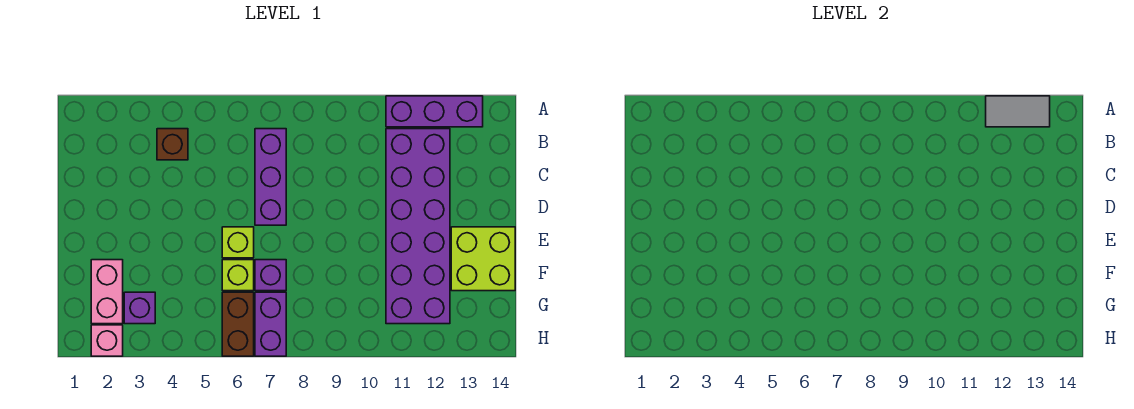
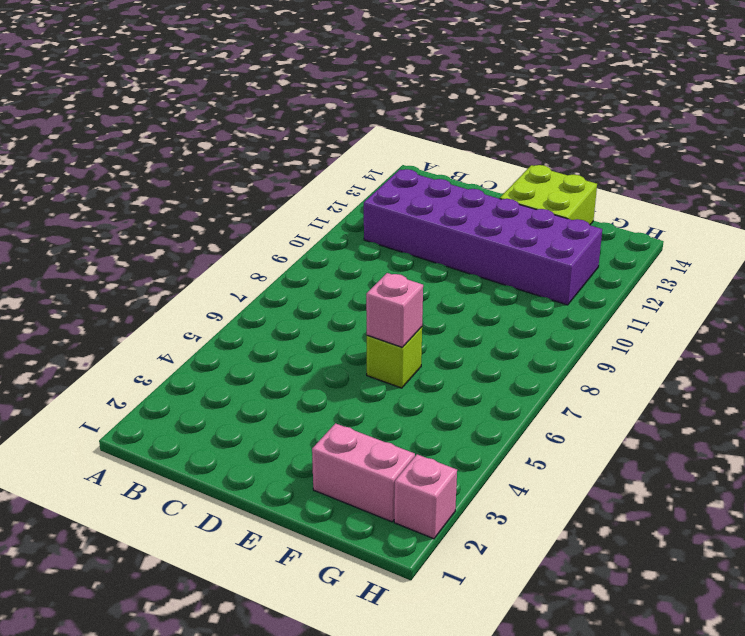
pink 1x1 brick [366,273,423,347] -> none
none -> purple 1x3 brick [386,96,483,127]
none -> brown 1x1 brick [157,129,188,160]
none -> purple 1x3 brick [255,129,286,225]

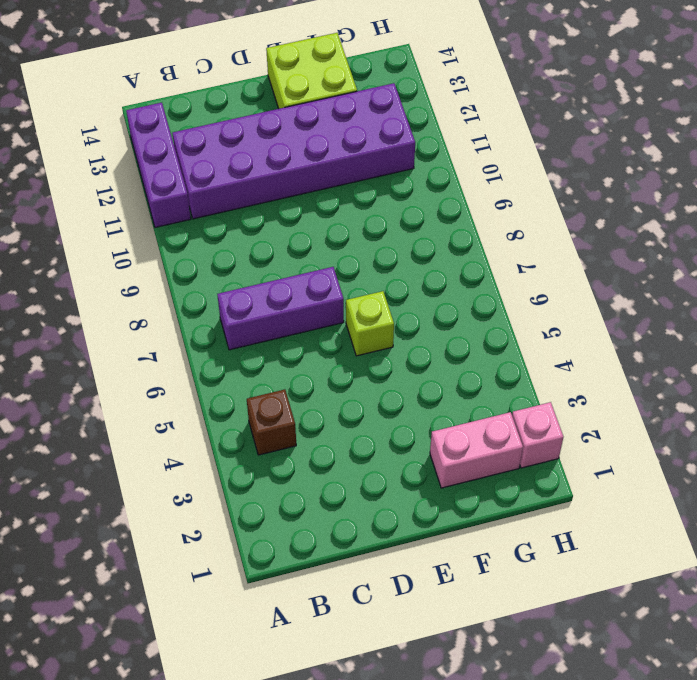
none -> lime 1x1 brick [222,260,254,291]
none -> purple 1x1 brick [255,260,286,291]
none -> purple 1x1 brick [124,292,155,324]

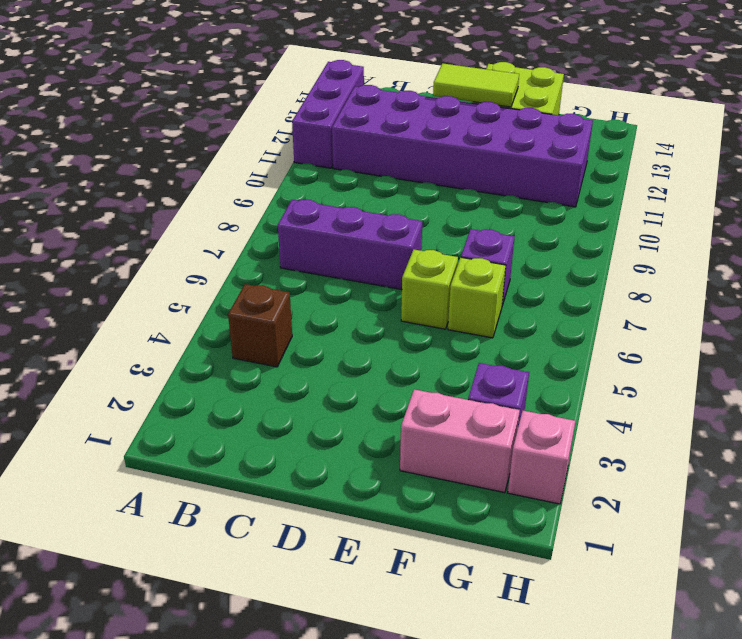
lime 1x2 tile [433,63,519,107] -> none
none -> brown 1x2 brick [222,292,254,356]
none -> purple 1x2 brick [255,292,286,356]
none -> grey 1x2 tile [986,96,1050,127]

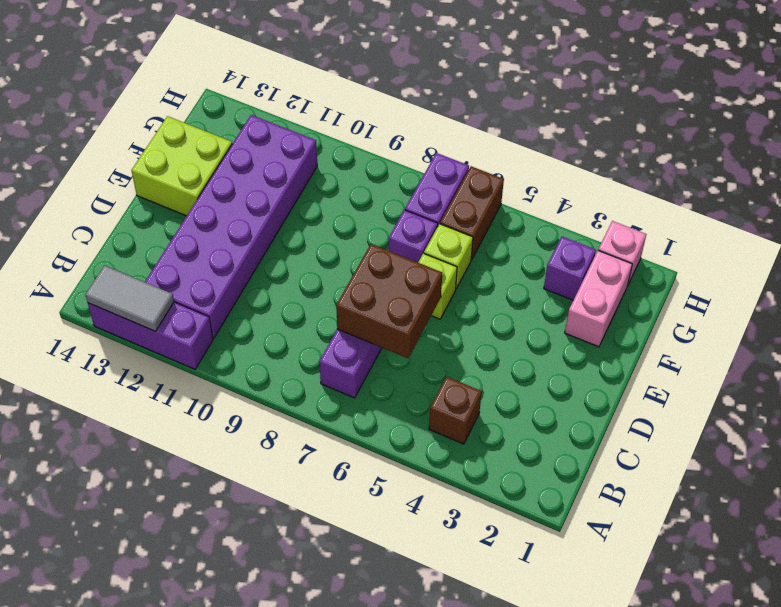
brown 2x2 brick [336,244,442,358] -> none

